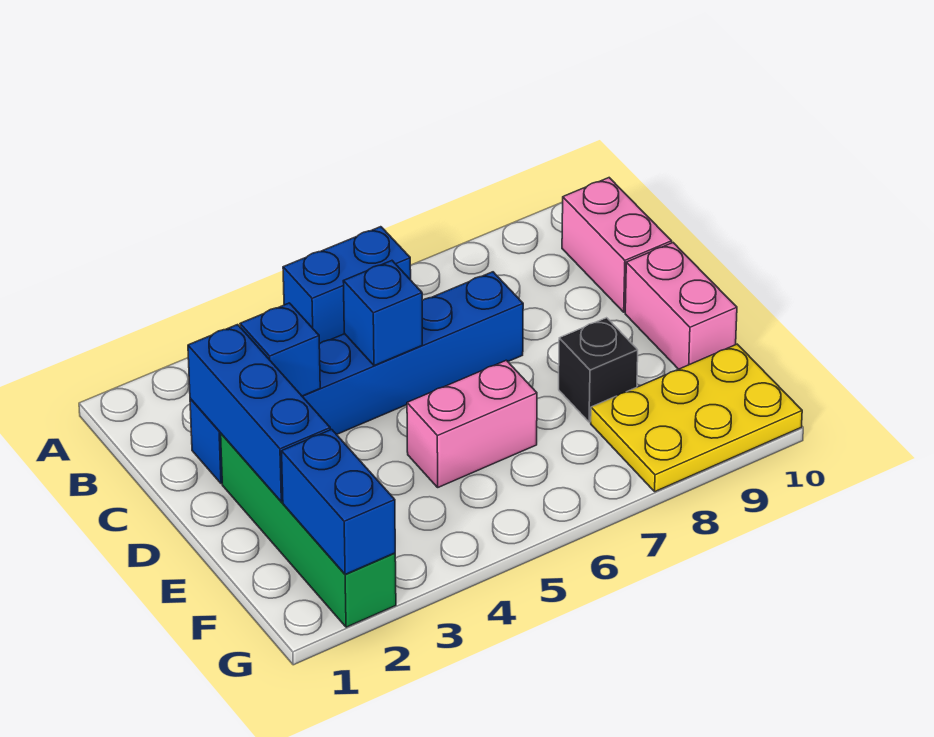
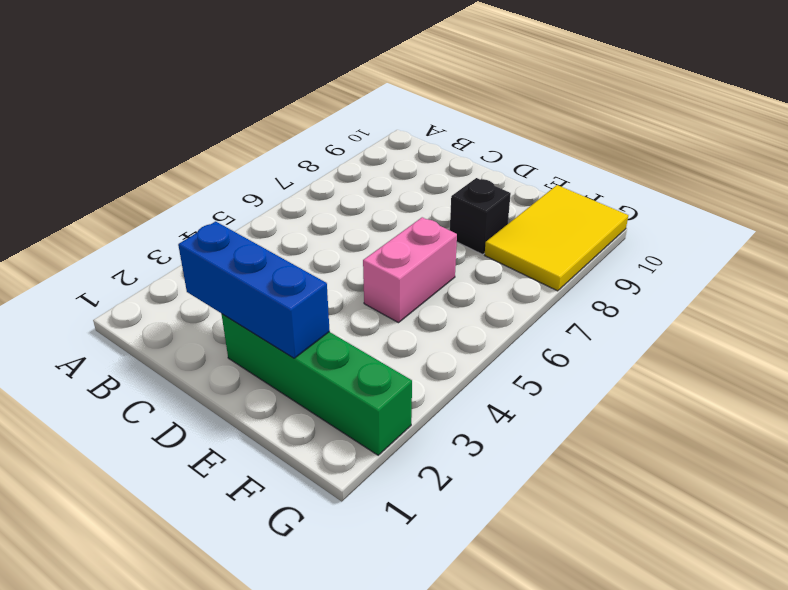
yellow 2x3 tile [485,185,628,291] -> yellow 2x3 plate [591,344,802,492]
none -> blue 1x2 brick [283,227,411,344]
none -> pink 1x2 brick [562,178,672,312]
none -> blue 1x6 brick [190,272,523,484]

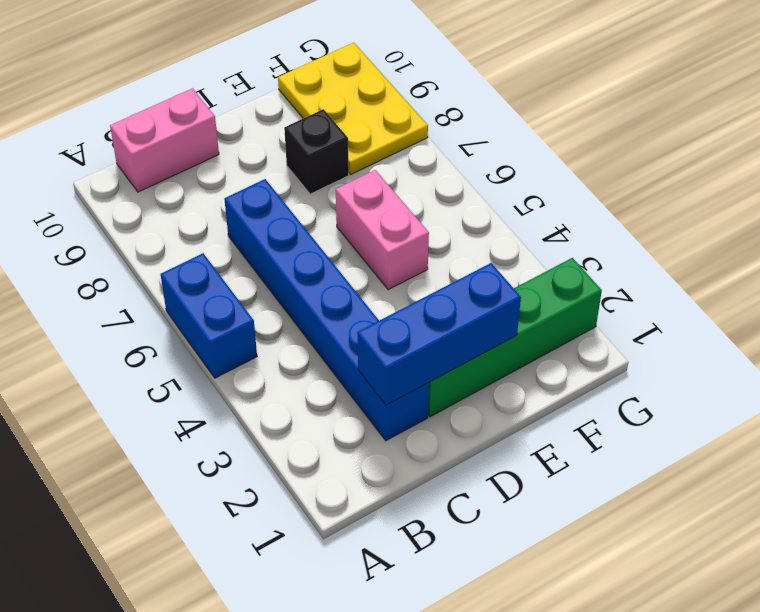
none -> pink 1x2 brick [625,243,737,369]
none -> blue 1x1 brick [240,303,320,396]
none -> blue 1x1 brick [343,261,422,366]

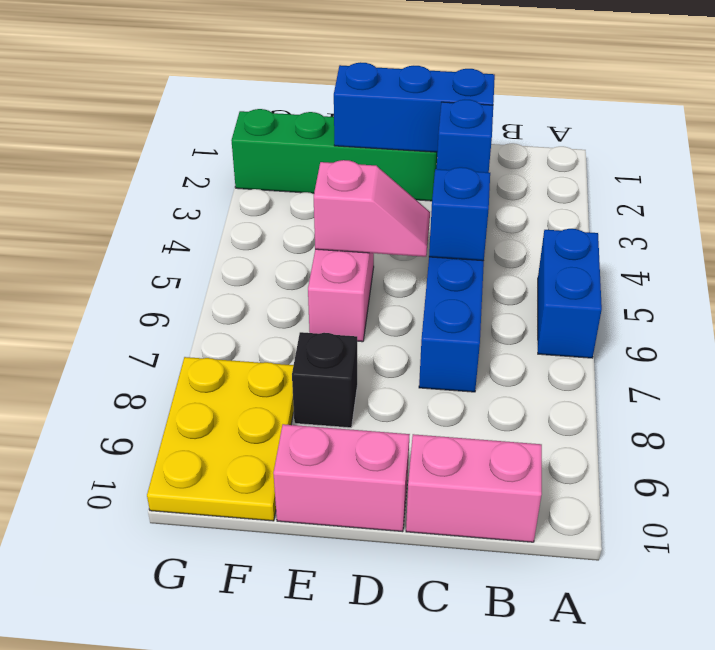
pink 1x2 slope [314,160,430,257] -> none
none -> blue 1x2 brick [282,429,395,574]

